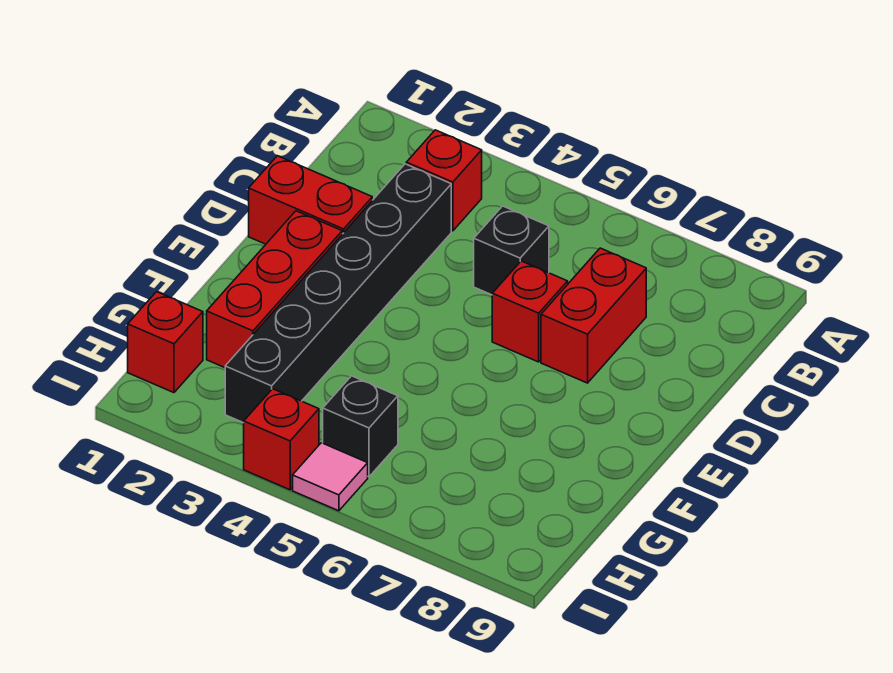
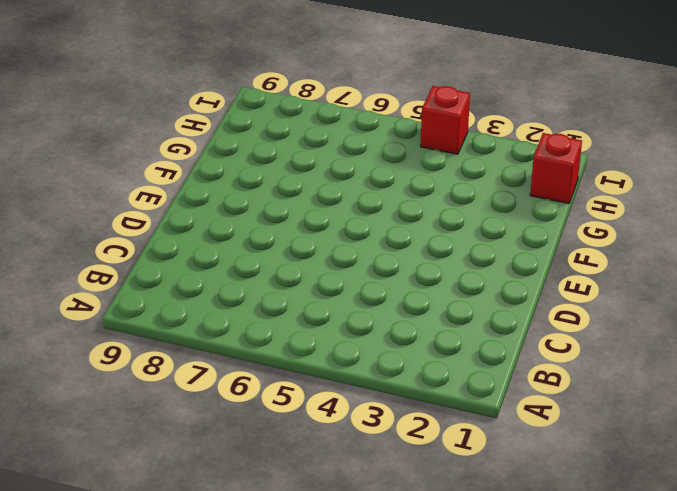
none -> red 1x1 brick [406,130,482,231]
none -> black 1x6 brick [225,164,451,423]

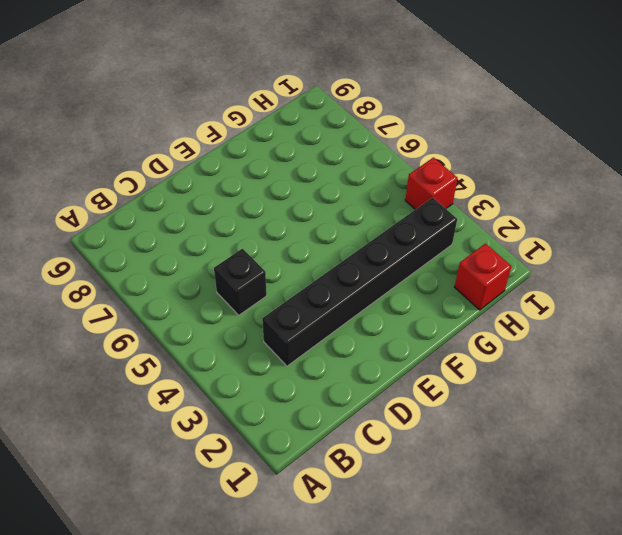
none -> red 1x1 brick [406,130,482,231]
none -> red 1x2 brick [541,248,646,383]

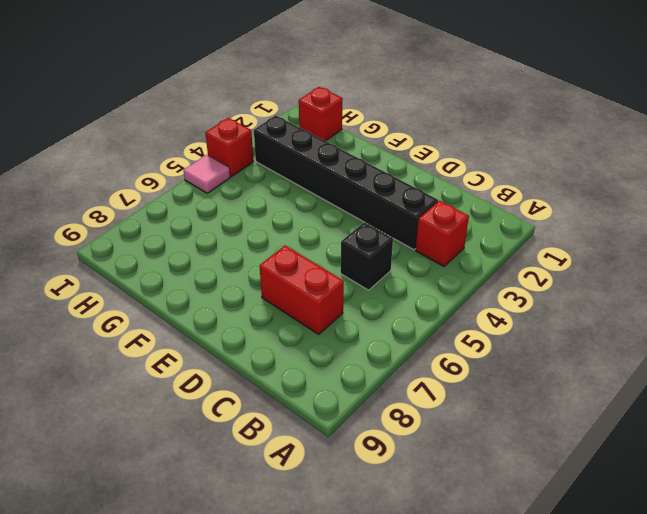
none -> red 1x2 brick [249,156,372,244]
none -> red 1x1 brick [492,261,568,362]

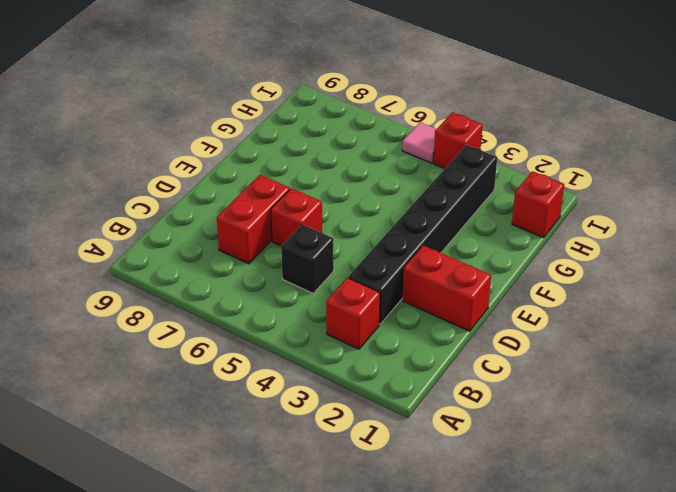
none -> red 1x3 brick [207,211,342,368]
none -> black 1x1 brick [323,376,398,477]

